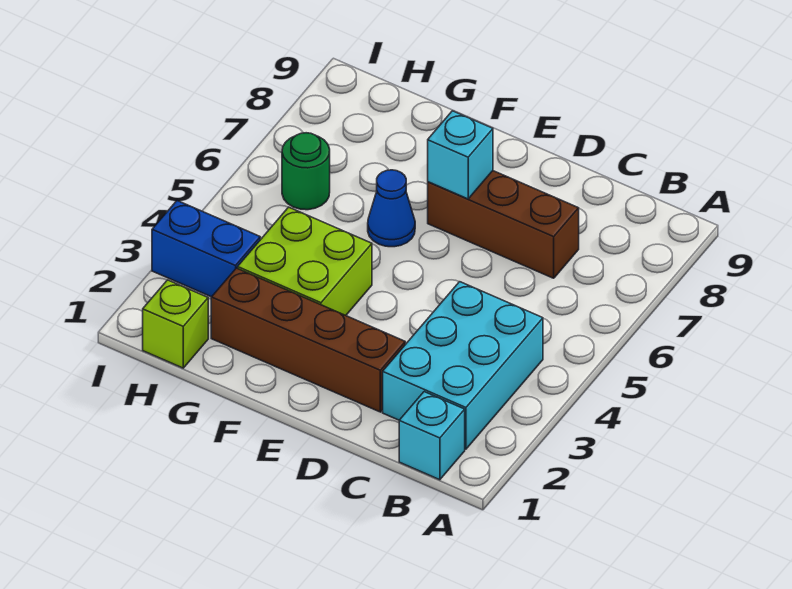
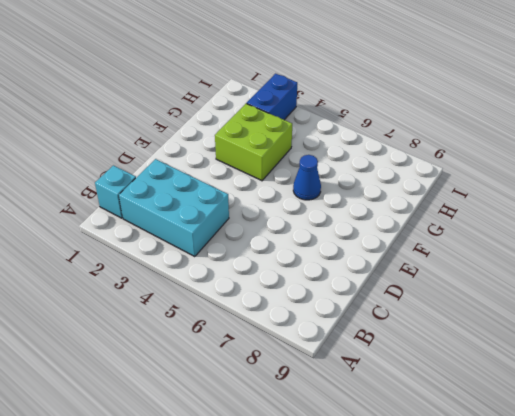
none -> brown 1x3 brick [428,171,579,278]
none -> brown 1x4 brick [211,268,405,412]

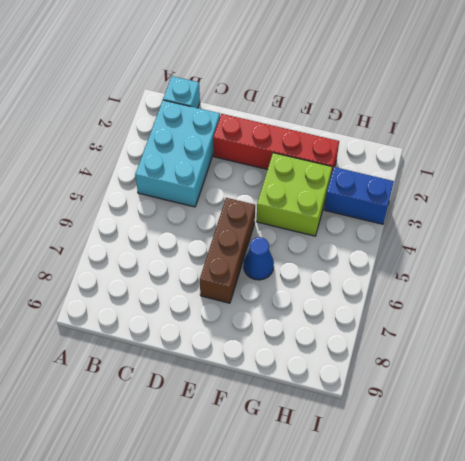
red 1x4 brick [213,114,339,175] -> brown 1x4 brick [211,268,405,412]
brown 1x3 brick [200,198,255,303] -> brown 1x3 brick turned to [428,171,579,278]
none -> lime 1x1 brick [143,280,208,368]
none -> green 1x1 round brick [282,133,330,210]

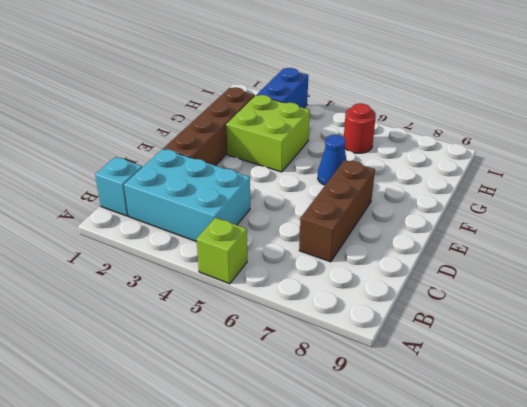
lime 1x1 brick [196,218,247,284] -> lime 1x1 brick moved to [143,280,208,368]
red 1x1 round brick [344,103,376,153] -> green 1x1 round brick [282,133,330,210]
none -> cyan 1x1 brick [428,111,493,199]

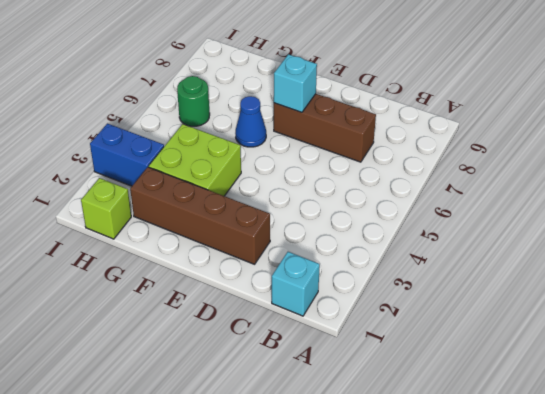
none -> cyan 2x3 brick [383,282,543,449]

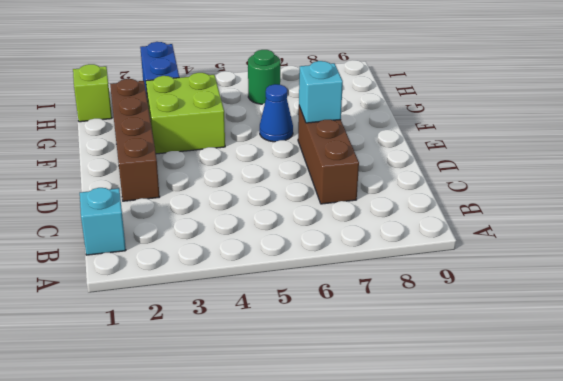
none -> cyan 2x3 brick [383,282,543,449]

